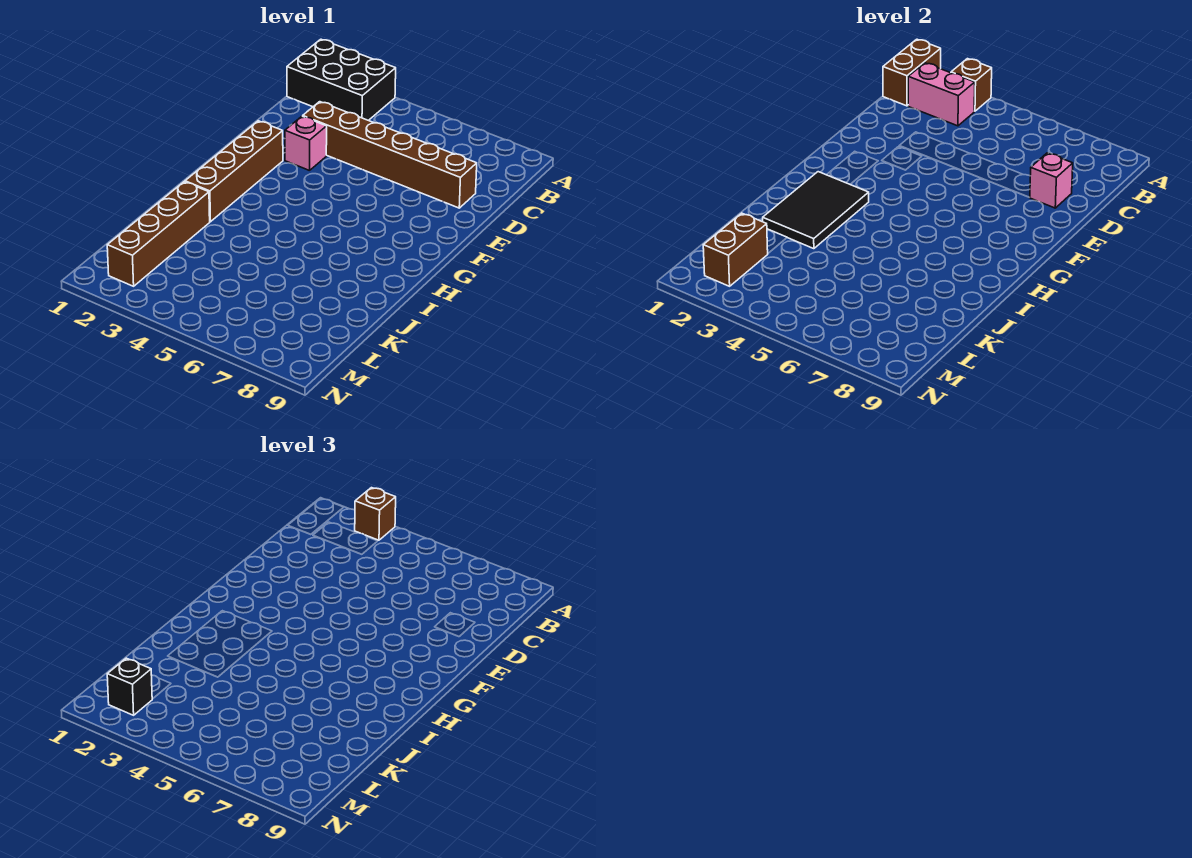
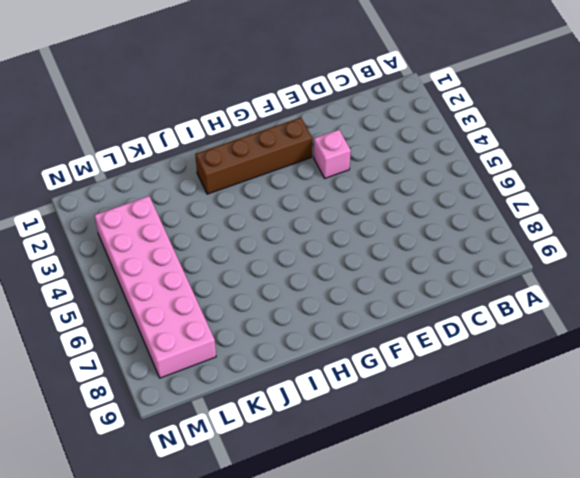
pink 2x6 brick [94,196,216,378] -> none
none -> black 2x3 brick [287,39,396,120]
none -> brown 1x6 brick [303,102,477,208]
none -> brown 1x4 brick [107,182,210,286]

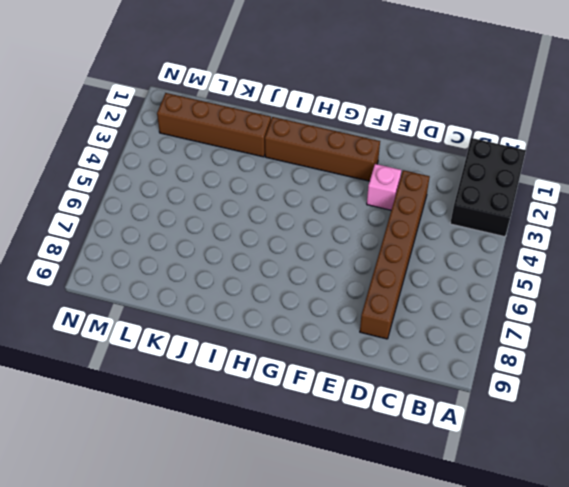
none -> brown 1x2 brick [883,39,941,106]
none -> brown 1x1 brick [951,59,992,111]
none -> pink 1x2 brick [908,63,975,126]

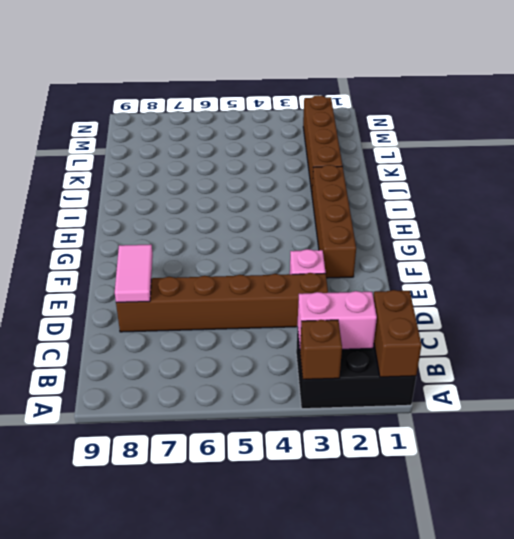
pink 1x2 tile [115,244,153,302] -> pink 1x1 brick [1030,153,1073,208]
none -> black 2x3 tile [763,172,869,249]
none -> brown 1x2 brick [703,213,768,286]
none -> brown 1x1 brick [355,488,396,540]

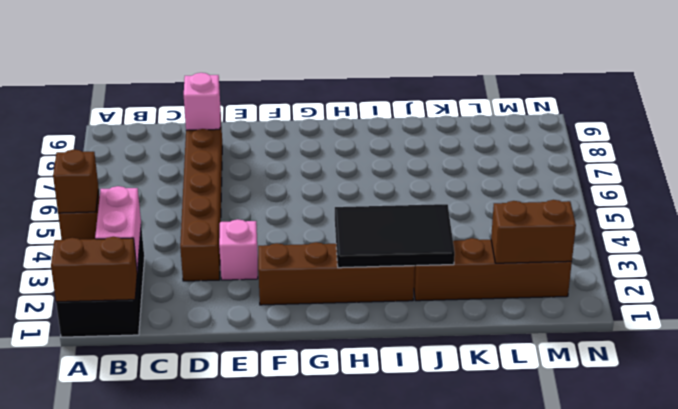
none -> black 1x1 brick [107,658,152,715]

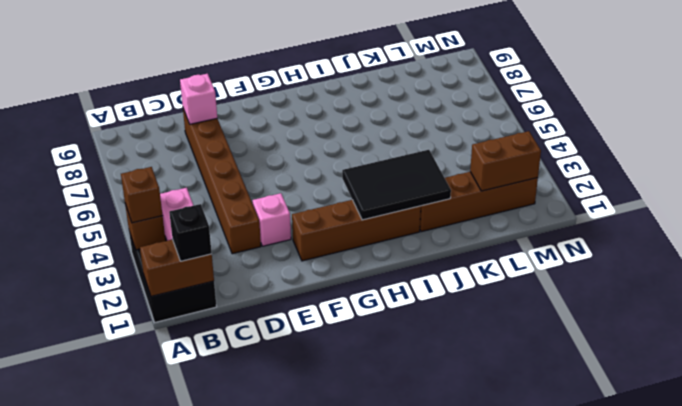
black 1x1 brick [169,204,212,261] -> black 1x1 brick moved to [107,658,152,715]

